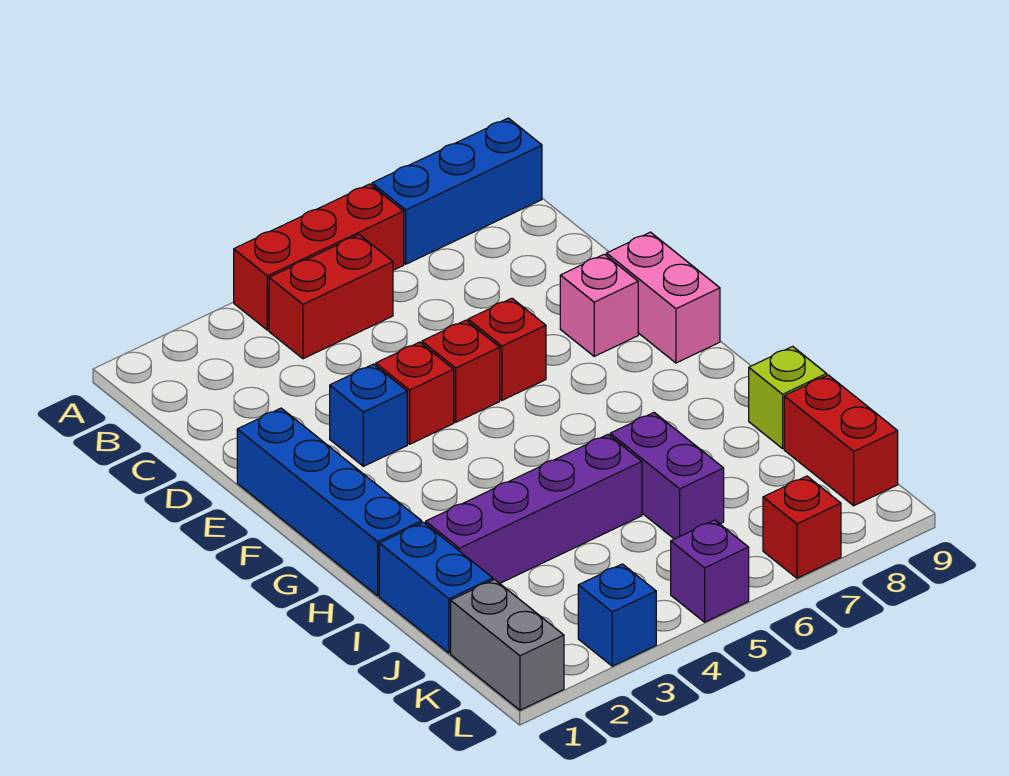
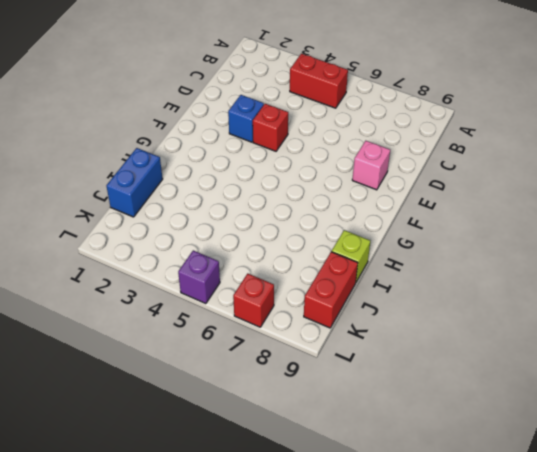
none -> red 1x3 brick [234,184,404,330]
none -> blue 1x3 brick [372,118,542,264]
none -> blue 1x4 brick [237,408,422,596]

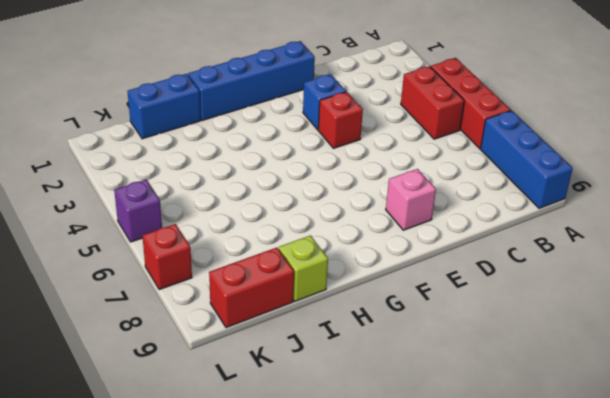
none -> red 1x1 brick [422,320,500,422]
none -> red 1x1 brick [468,298,546,400]
none -> pink 1x2 brick [607,232,720,363]

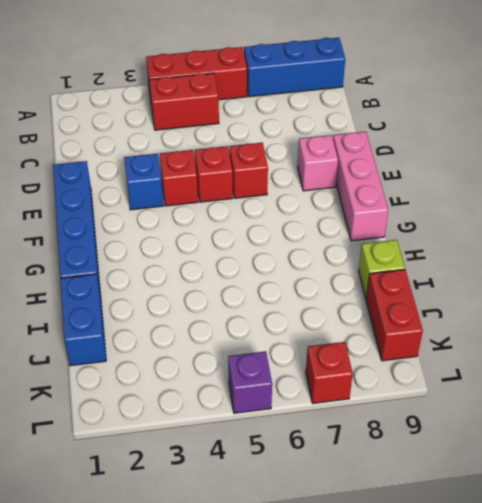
pink 1x3 brick [333,132,388,241] -> pink 1x2 brick [607,232,720,363]
none -> purple 1x4 brick [426,435,642,583]
none -> purple 1x2 brick [610,413,724,539]
none -> grey 1x2 brick [451,579,564,710]

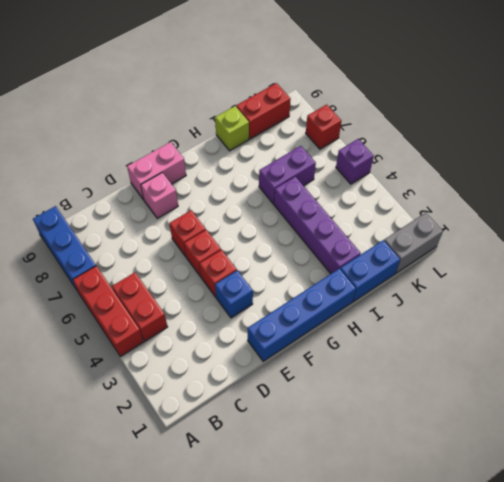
none -> blue 1x1 brick [578,564,656,666]

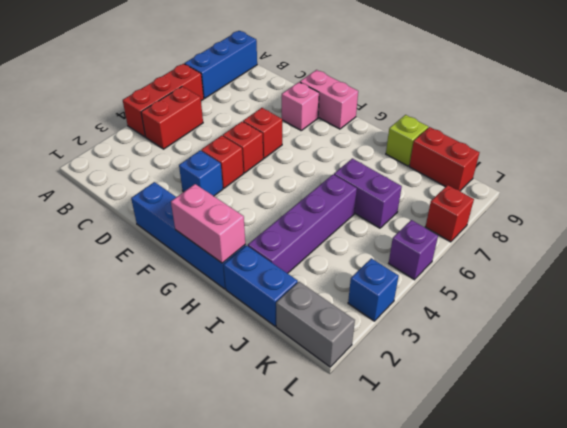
pink 1x2 brick [171,184,245,263] -> none

